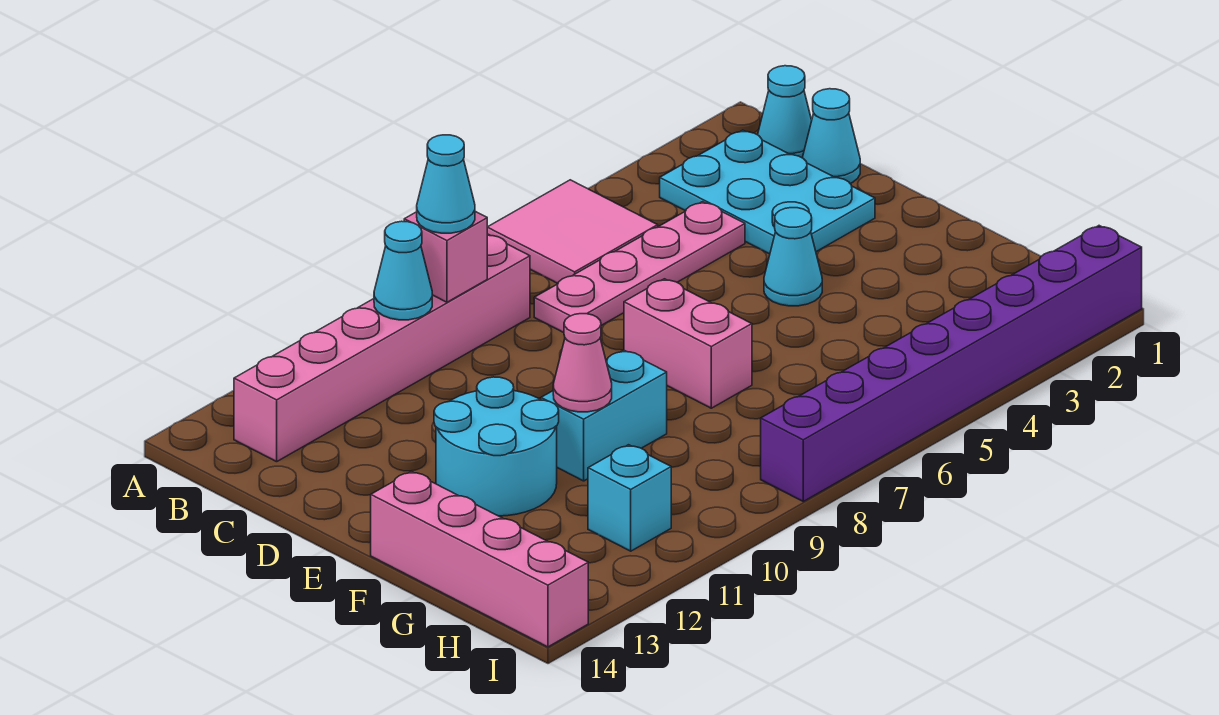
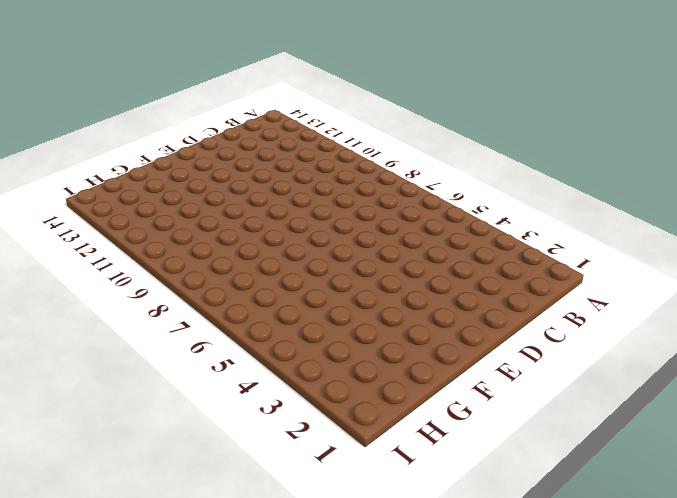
none -> pink 2x2 tile [487,180,658,283]
none -> cyan 1x1 cone [758,66,812,158]
none -> cyan 2x3 plate [660,130,875,254]

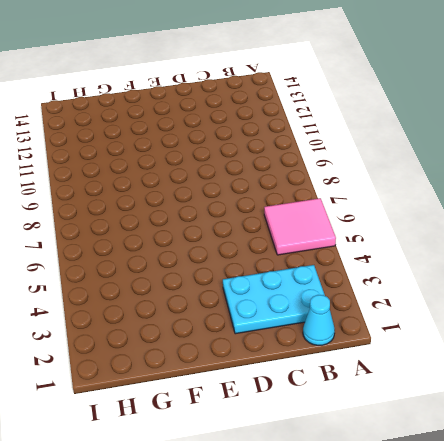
none -> pink 1x6 brick [234,234,530,462]
none -> cyan 1x1 cone [802,89,860,183]
none -> pink 1x4 plate [534,202,745,333]

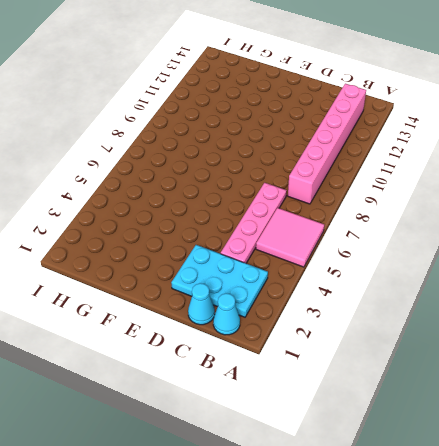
none -> cyan 1x1 cone [764,208,822,306]
none -> pink 1x2 brick [624,279,752,408]
none -> cyan 2x2 round brick [434,377,559,516]

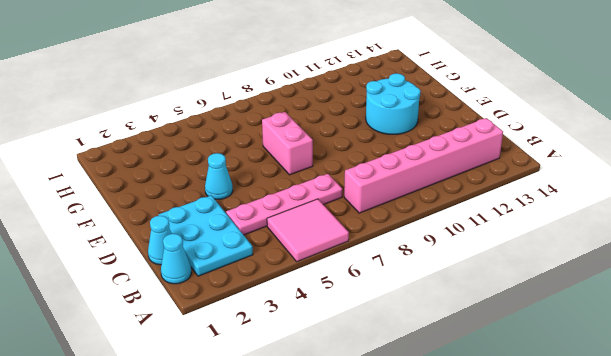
none -> cyan 1x2 brick [541,350,667,481]
none -> pink 1x4 brick [371,471,588,647]
none -> cyan 1x1 brick [588,445,671,551]

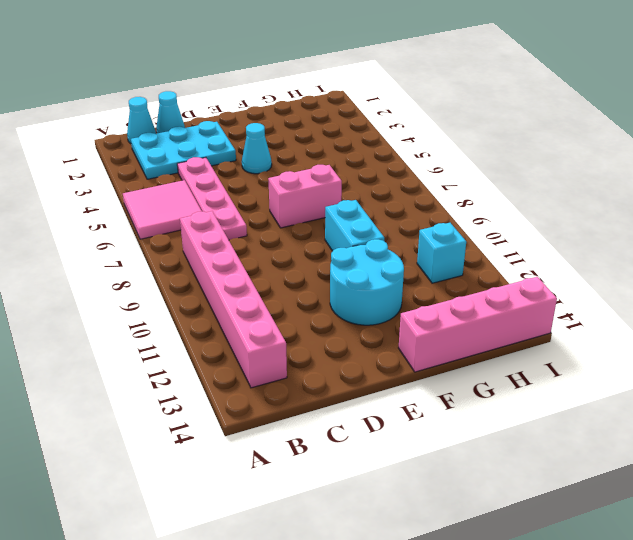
none -> purple 1x8 brick [761,226,1142,501]
none -> pink 1x1 brick [404,211,487,302]
none -> cyan 1x1 cone [374,221,432,320]

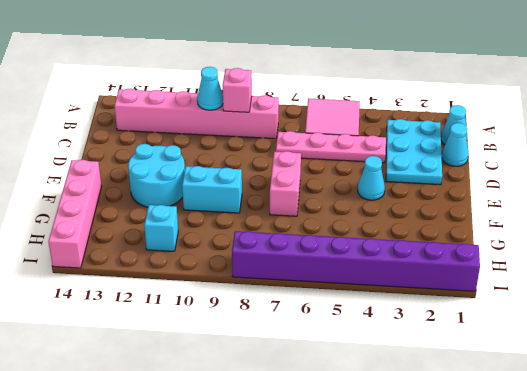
none -> pink 1x1 cone [553,314,612,412]
none -> cyan 1x1 cone [417,135,475,233]

